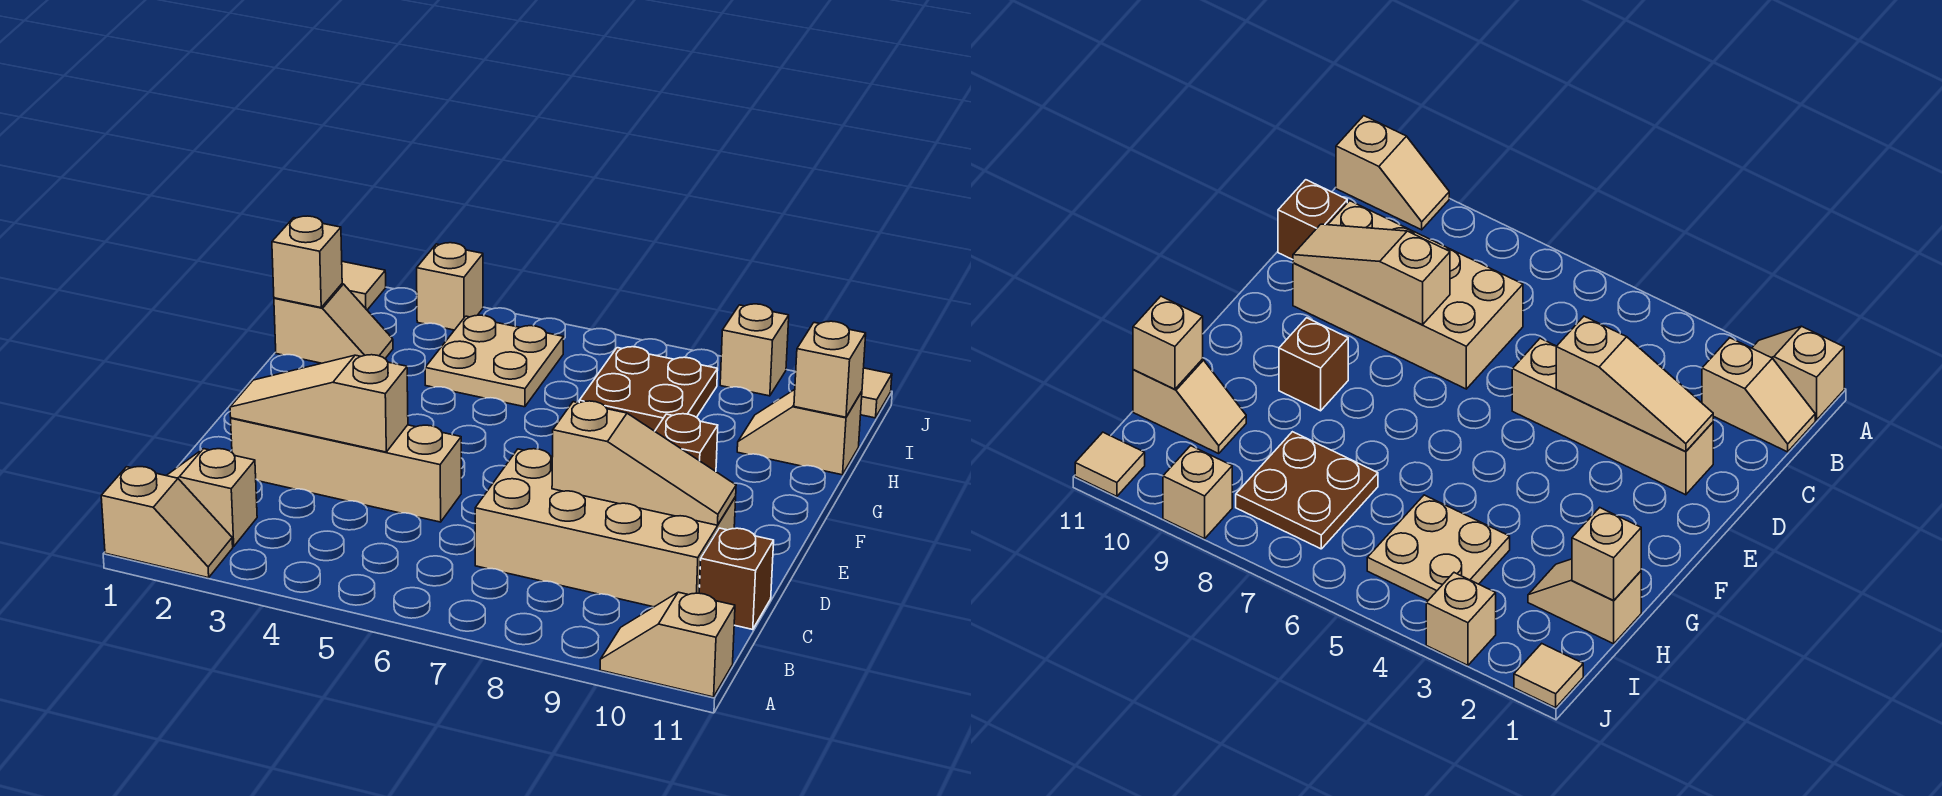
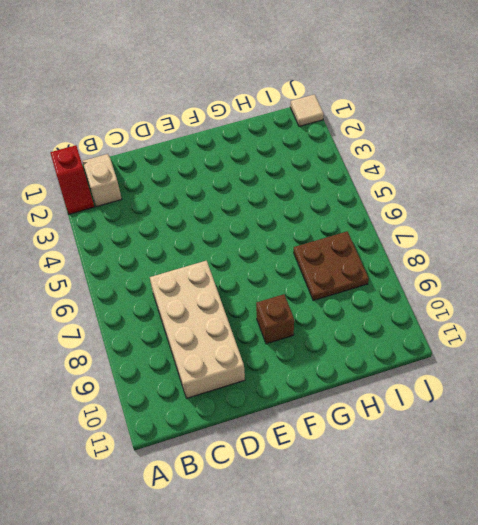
red 1x2 slope [50,145,94,214] -> tan 1x2 slope [101,467,233,578]
none -> tan 1x2 slope [600,592,735,697]
none -> brown 1x1 brick [699,528,774,629]
none -> tan 1x4 brick [231,418,461,522]

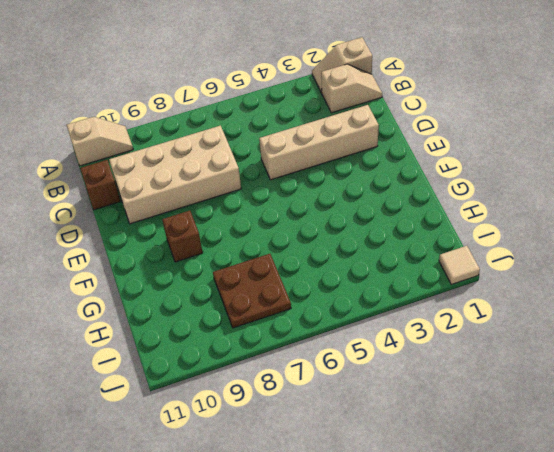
none -> tan 1x2 slope [274,284,393,363]
none -> tan 2x2 plate [425,315,564,407]
none -> tan 1x2 slope [737,389,862,475]

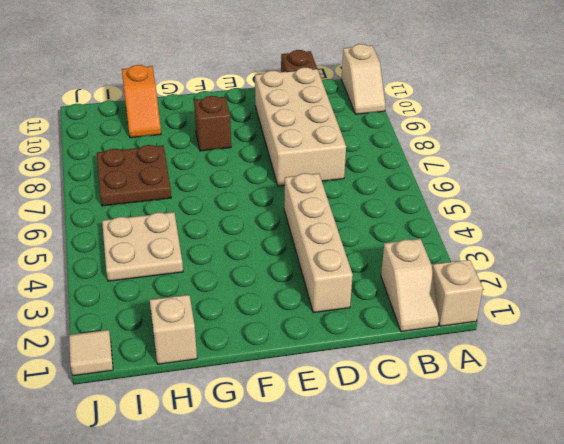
orange 1x2 slope [122,65,161,138] -> tan 1x2 slope [737,389,862,475]
none -> tan 1x1 brick [417,243,483,330]
none -> tan 1x1 brick [720,304,789,396]
none -> tan 1x1 tile [861,368,892,418]

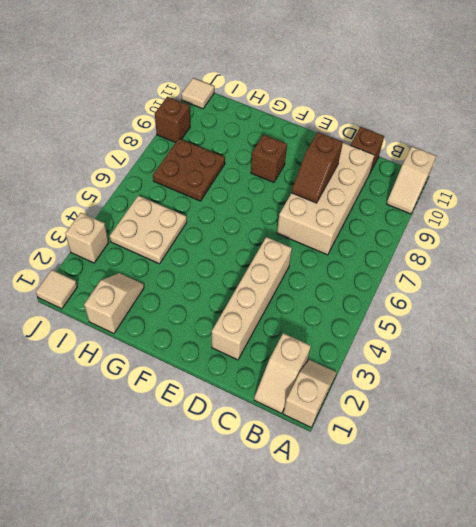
brown 1x2 slope [292,132,343,203] -> tan 1x3 slope [552,401,736,525]
brown 1x1 brick [155,97,190,143] -> tan 1x1 brick [720,304,789,396]
none -> tan 1x2 slope [737,389,862,475]
none -> tan 1x3 slope [230,355,408,452]
none -> tan 1x1 brick [272,216,342,308]

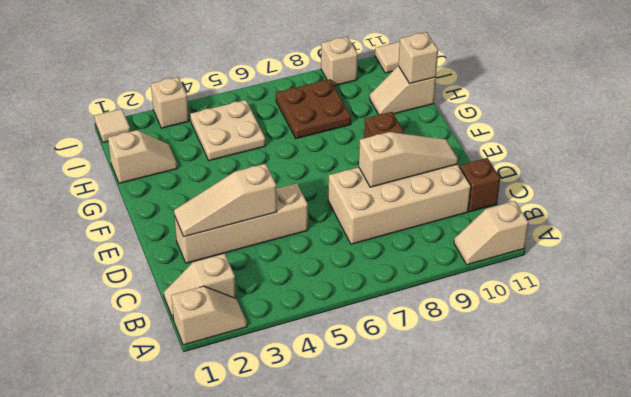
none -> tan 1x1 brick [272,216,342,308]

